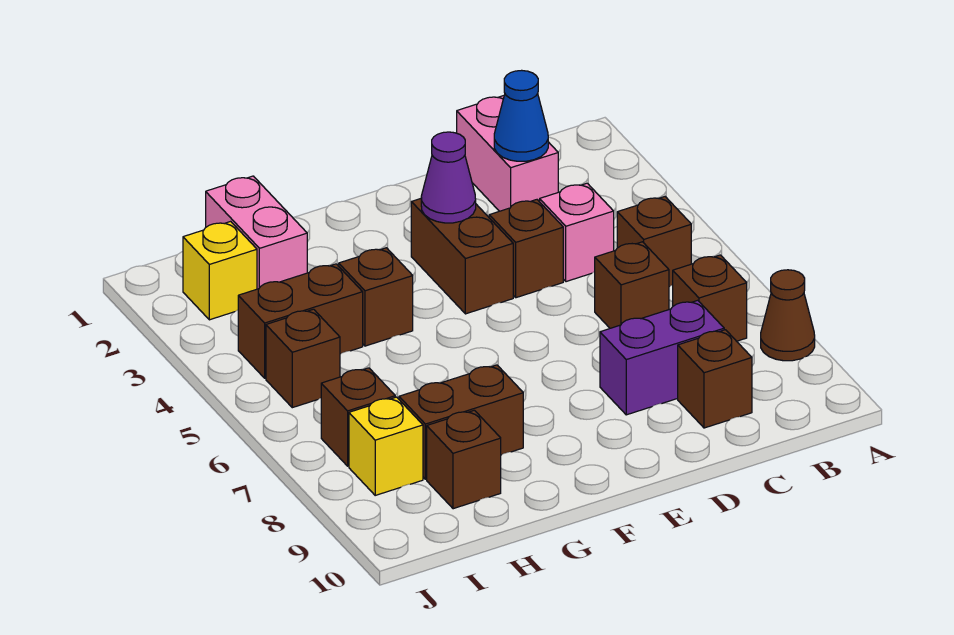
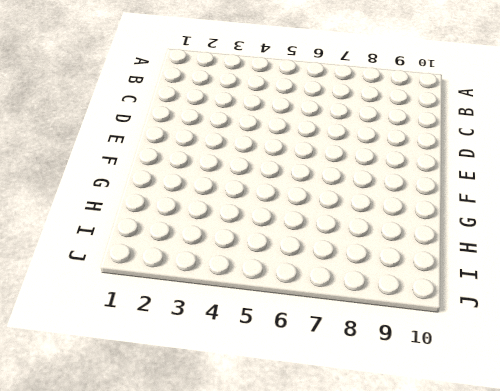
none -> brown 1x1 cone [761,270,815,361]
none -> brown 1x1 brick [617,197,691,287]
none -> brown 1x1 brick [673,255,747,341]

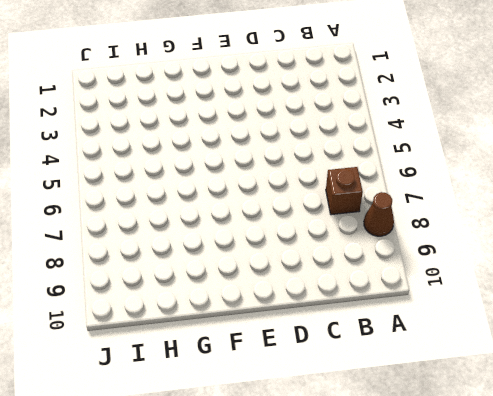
none -> brown 1x1 brick [617,197,691,287]
none -> pink 1x2 brick [457,96,558,211]
none -> pink 1x1 brick [540,183,614,282]

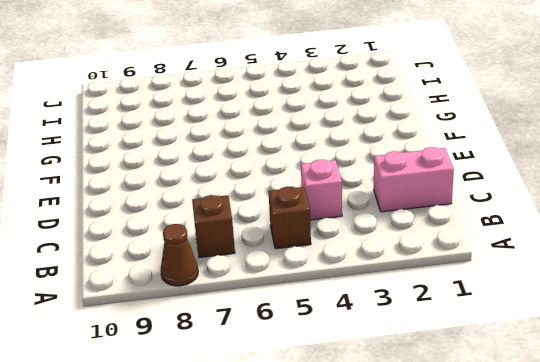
none -> brown 1x1 brick [595,242,669,328]
none -> purple 1x2 brick [600,300,724,415]
none -> brown 1x1 brick [678,330,752,428]

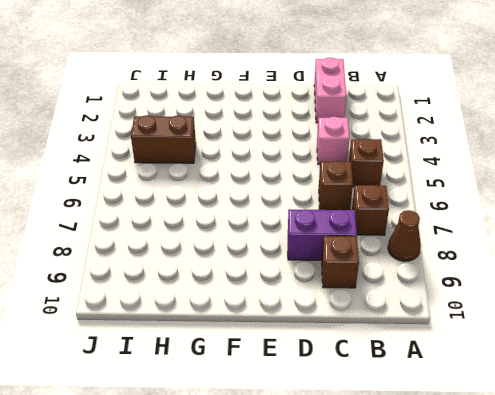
none -> brown 1x1 brick [489,200,563,298]
none -> brown 1x2 brick [411,199,513,314]
none -> brown 1x1 brick [339,248,413,346]

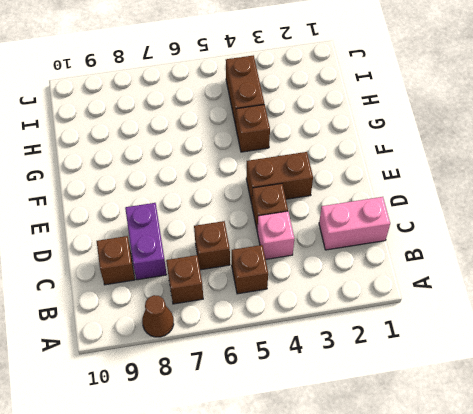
none -> brown 1x2 brick [399,365,523,479]
none -> pink 1x2 brick [206,176,307,289]
none -> brown 1x1 brick [427,410,501,509]

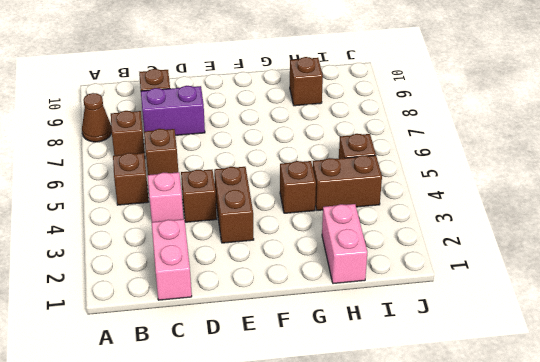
none -> brown 1x2 brick [399,365,523,479]
none -> yellow 1x1 brick [183,221,257,320]
none -> brown 1x1 brick [321,368,395,466]

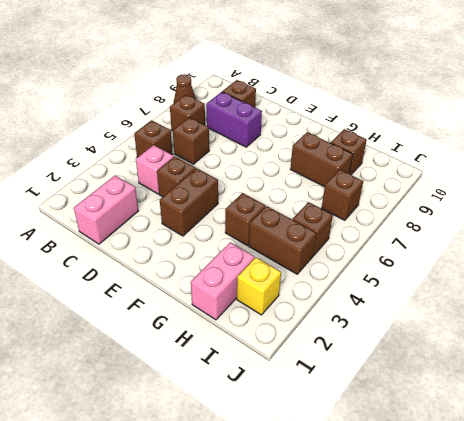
none -> yellow 1x1 brick [349,397,423,495]
none -> blue 1x1 cone [494,70,548,161]
none -> purple 1x1 cone [421,132,476,223]

